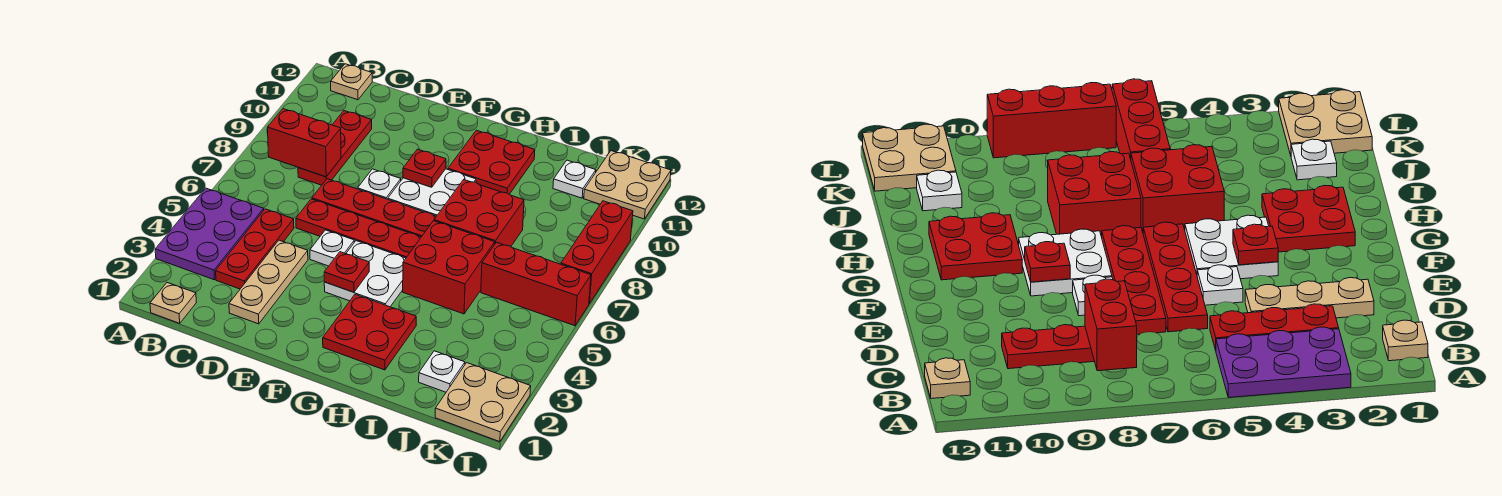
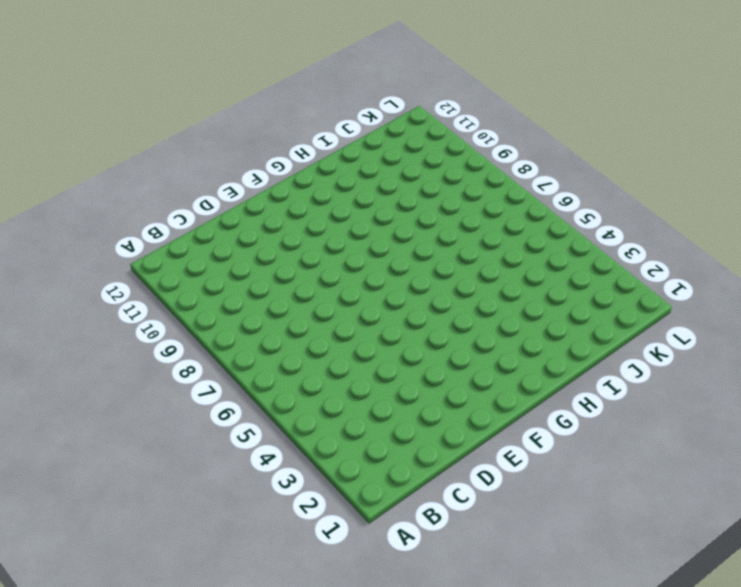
none -> purple 2x3 plate [155,188,264,280]
none -> tan 1x1 plate [150,283,196,323]
none -> tan 1x1 plate [331,64,372,100]

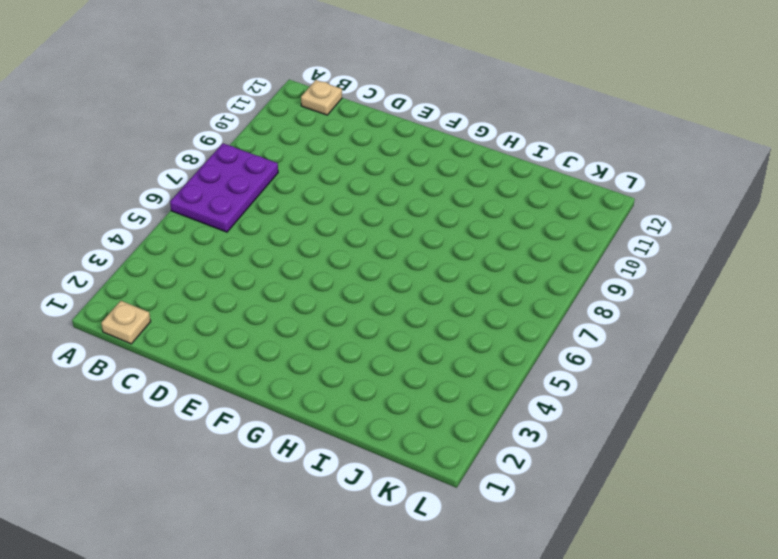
purple 2x3 plate [170,143,278,232] -> purple 2x3 plate moved to [155,188,264,280]
none -> red 1x3 plate [216,209,294,289]
none -> red 1x3 plate [298,111,372,185]
none -> tan 1x3 plate [229,240,308,324]

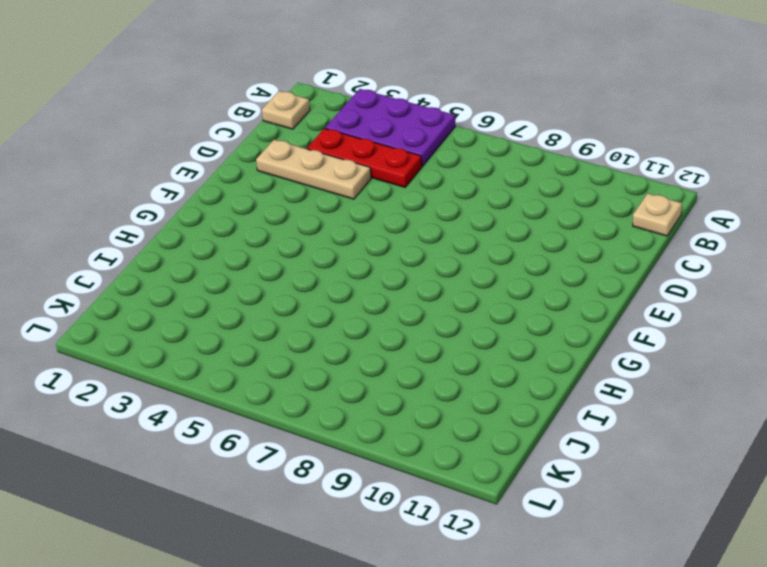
none -> red 1x3 plate [298,111,372,185]
none -> red 1x4 plate [296,199,421,258]
none -> red 1x4 plate [312,179,436,237]

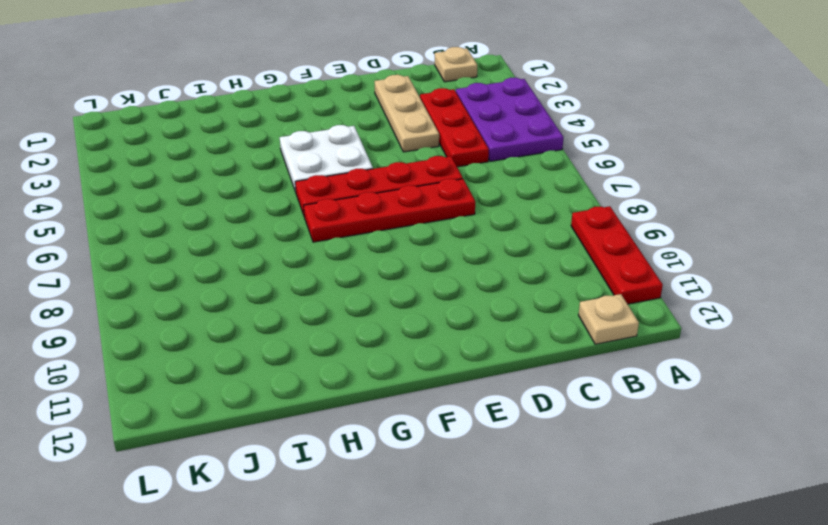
red 1x3 plate [571,206,663,304] -> red 1x3 plate moved to [298,111,372,185]
none -> white 1x1 plate [310,230,354,266]
none -> white 1x1 plate [358,169,401,199]
none -> white 2x2 plate [388,169,476,216]

